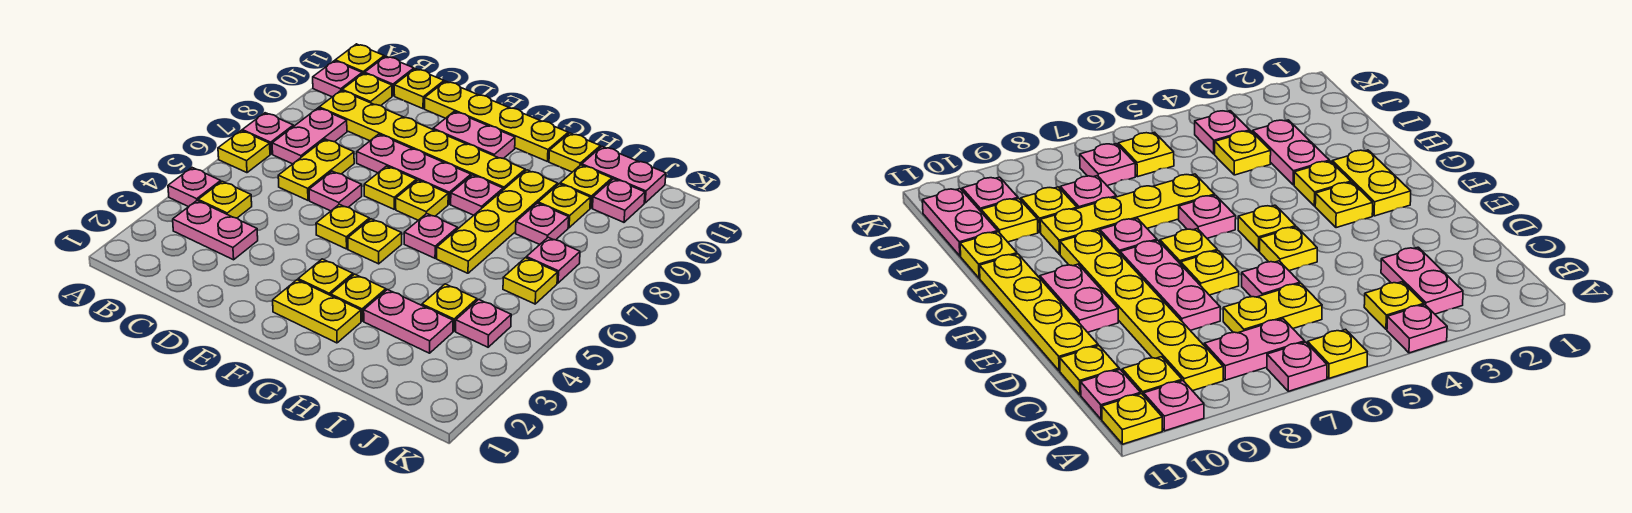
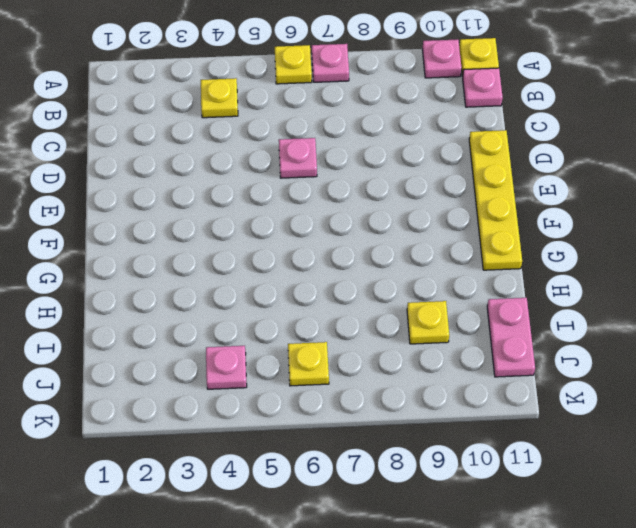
none -> pink 1x1 plate [168,168,221,207]
none -> pink 1x2 plate [173,201,258,260]
none -> pink 1x2 plate [272,108,347,164]
none -> yellow 1x6 plate [319,90,525,190]

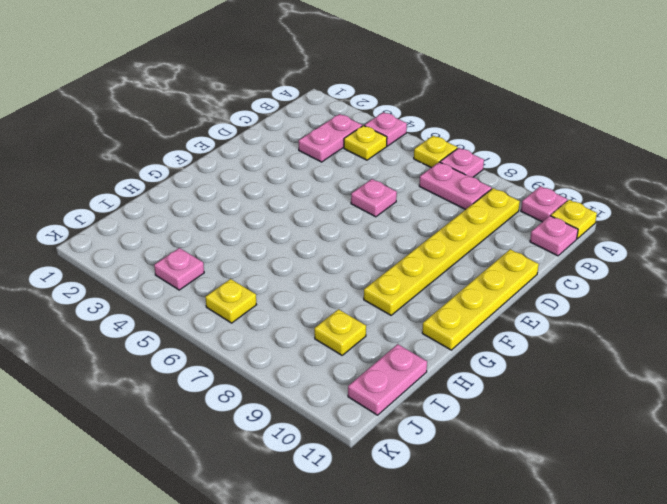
none -> yellow 1x1 plate [342,73,392,106]
none -> yellow 1x2 plate [278,139,354,200]
none -> yellow 1x1 plate [394,69,444,109]
none -> pink 1x3 plate [357,134,471,204]

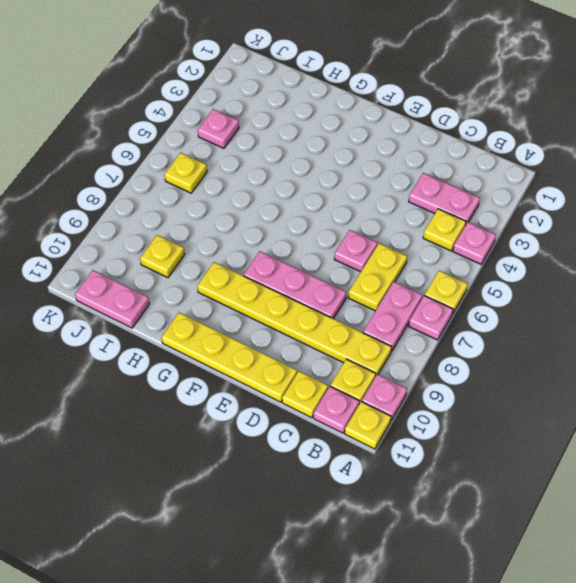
none -> yellow 1x1 plate [316,204,369,249]
none -> yellow 1x1 plate [364,166,416,209]
none -> pink 1x2 plate [433,111,515,159]
none -> yellow 1x2 plate [273,280,361,343]

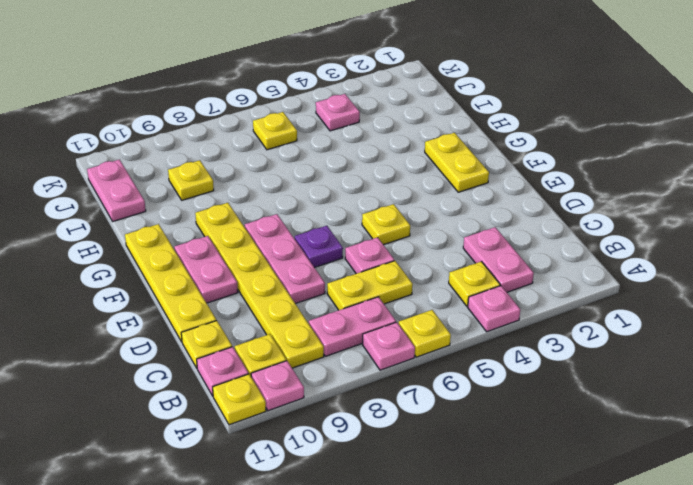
purple 1x1 plate [295,226,343,268] -> yellow 1x1 plate [364,166,416,209]
none -> yellow 1x1 plate [298,259,353,295]
none -> yellow 1x1 plate [348,219,402,264]
none -> yellow 1x1 plate [396,180,448,220]
none -> yellow 1x1 plate [331,274,386,321]

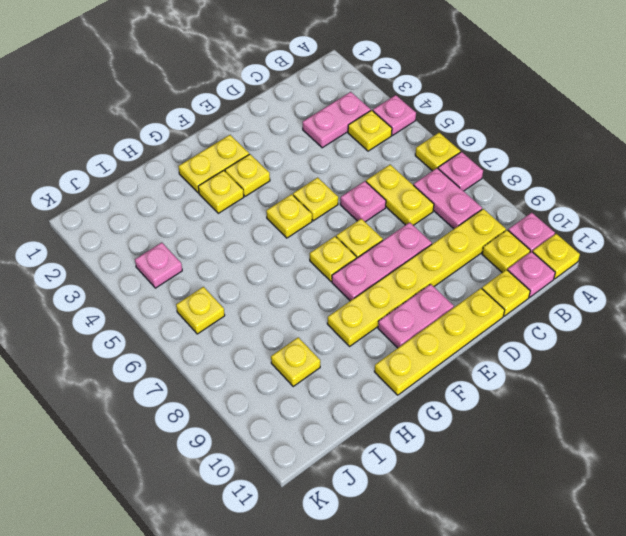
none -> pink 1x1 plate [404,213,458,258]
none -> pink 1x1 plate [451,175,503,215]
none -> pink 1x2 plate [364,290,453,353]
none -> yellow 1x4 plate [437,170,558,273]

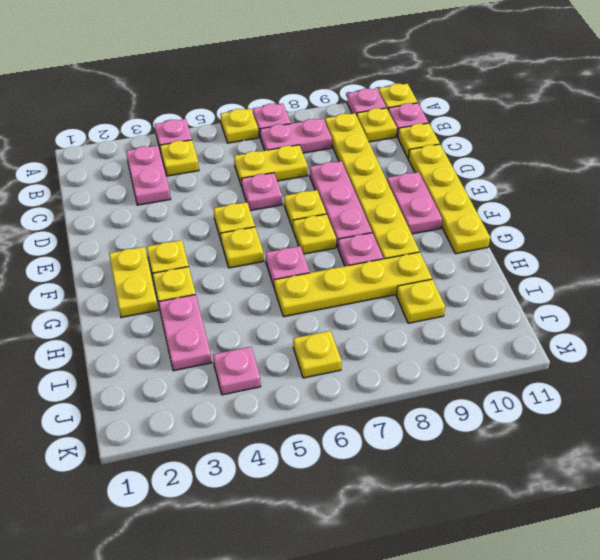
none -> yellow 1x1 plate [549,133,600,172]
none -> yellow 1x1 plate [422,284,477,331]
none -> pink 1x1 plate [516,203,569,244]
none -> yellow 1x1 plate [560,165,612,208]

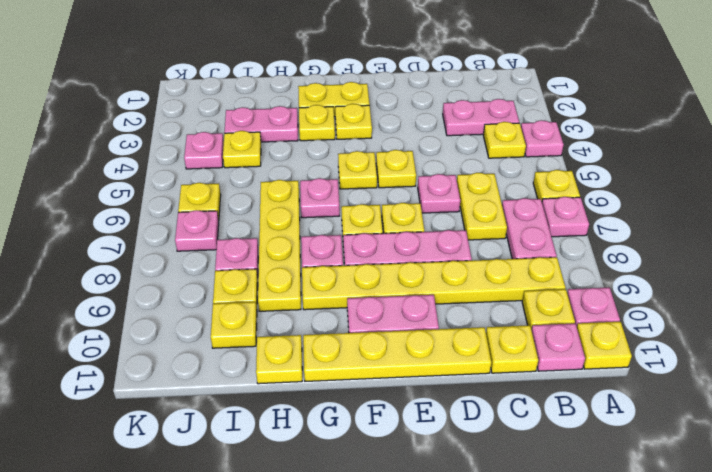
none -> pink 1x2 plate [582,146,666,203]
none -> pink 1x1 plate [592,179,645,222]

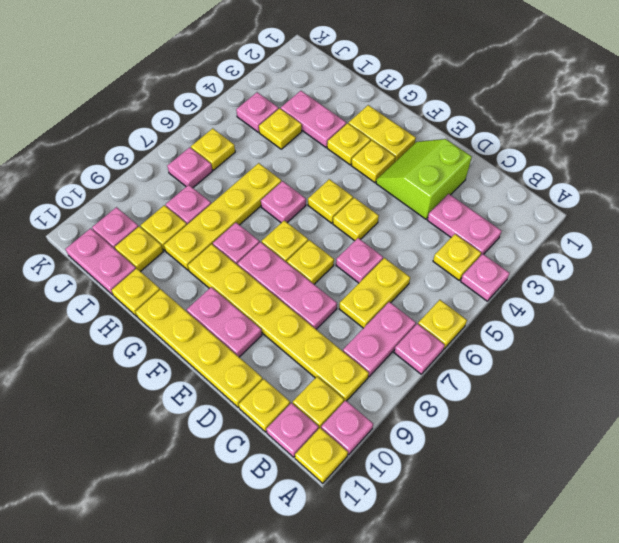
lime 2x2 slope [376,139,472,219] -> none

